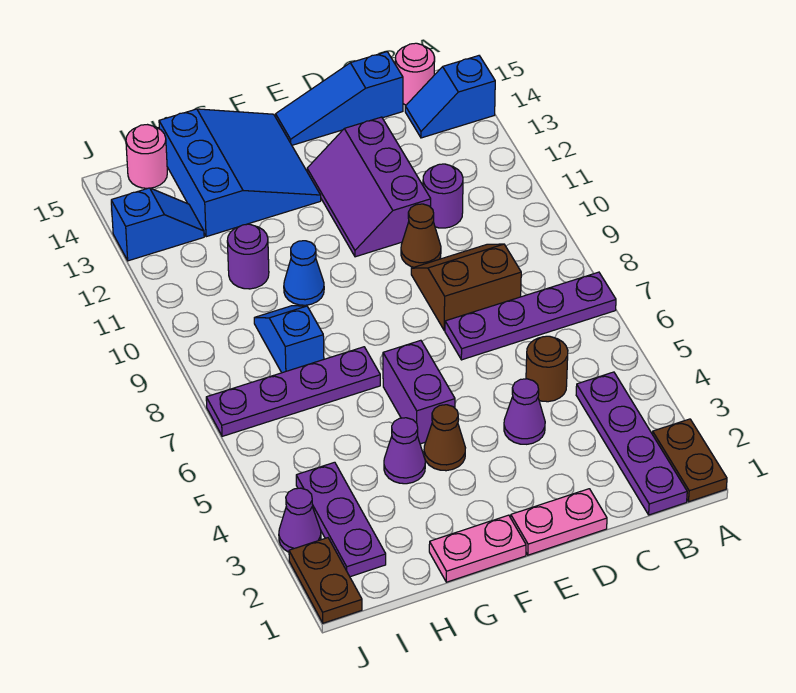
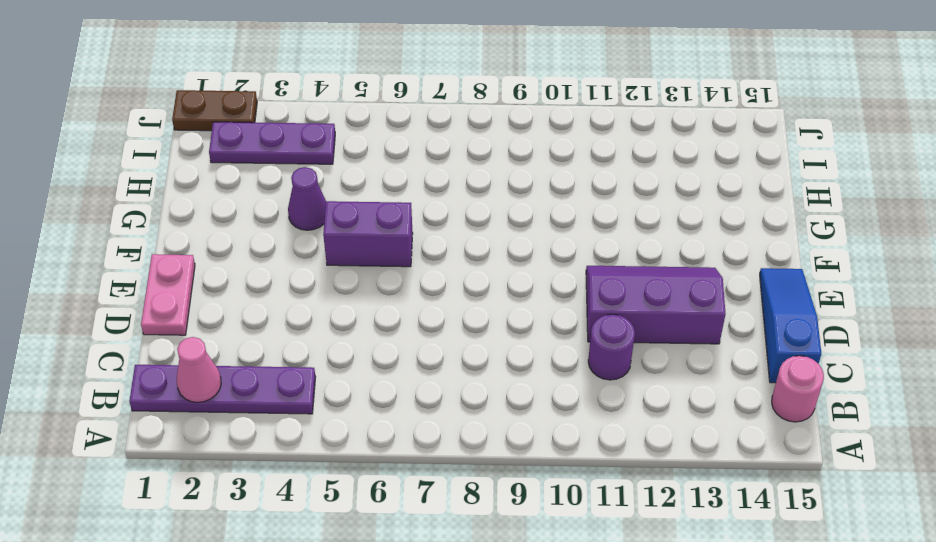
pink 1x1 cone [177,337,221,402] -> none
none -> brown 1x2 plate [652,419,727,502]
none -> purple 1x4 plate [445,272,616,360]
none -> blue 1x2 slope [405,56,495,138]

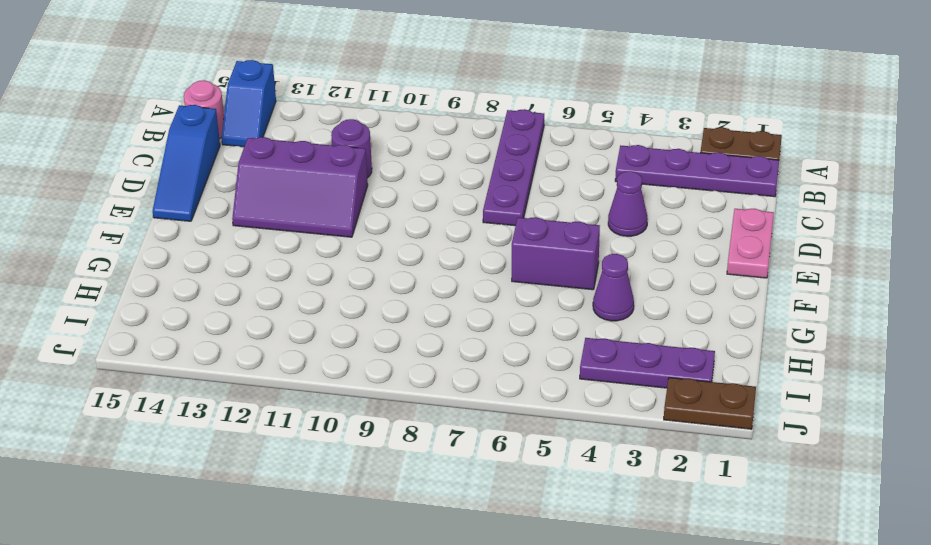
none -> brown 1x1 round brick [526,336,568,402]
none -> brown 2x2 slope [411,244,521,331]
none -> brown 1x1 cone [401,204,441,267]

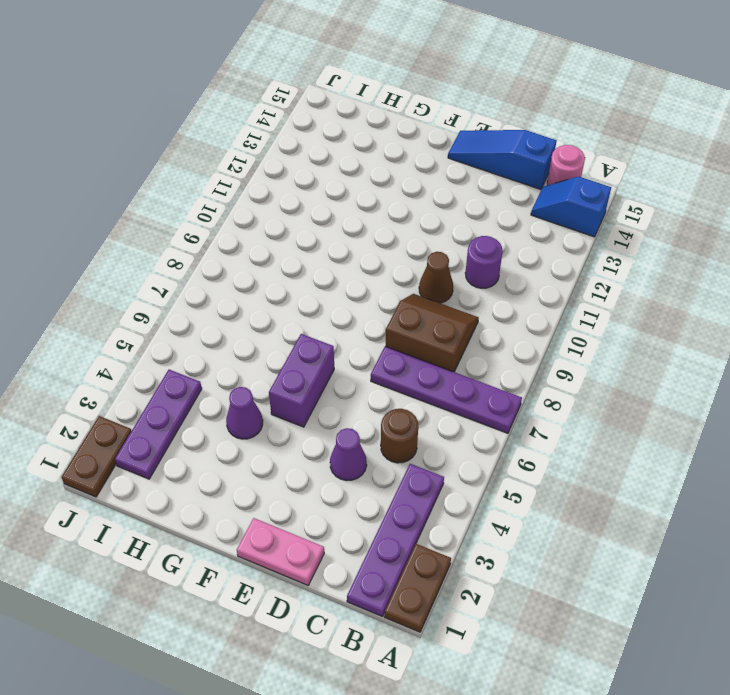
none -> purple 2x3 slope [307,117,431,257]
none -> pink 1x2 plate [429,515,526,582]
none -> brown 1x1 cone [424,405,465,471]

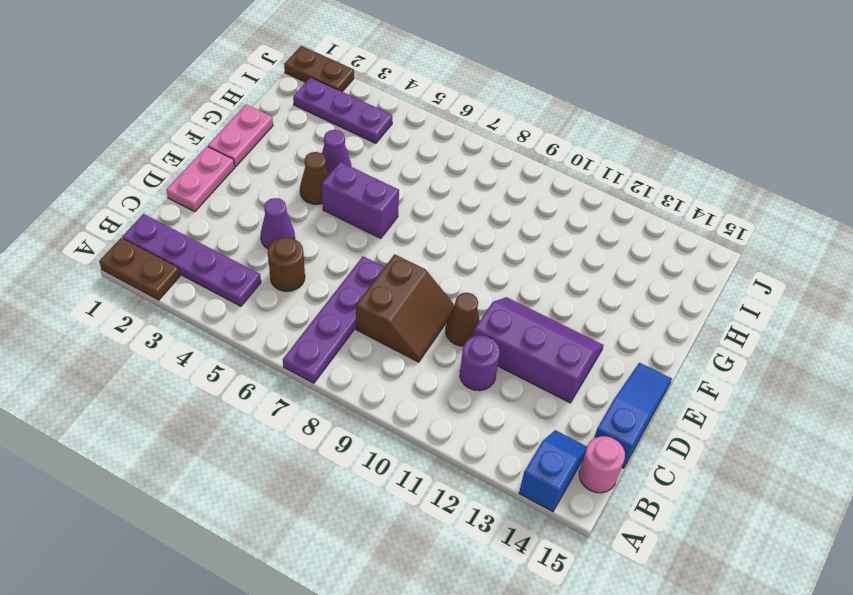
none -> blue 3x3 slope [159,109,321,237]
none -> purple 1x4 plate [206,347,380,436]
none -> blue 1x1 cone [284,241,324,305]

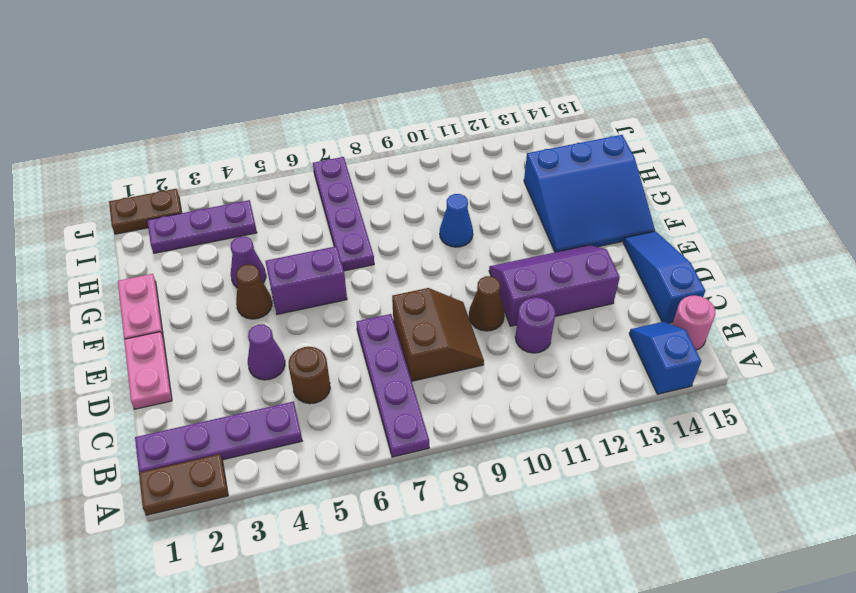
none -> blue 1x2 slope [254,306,324,373]
none -> purple 1x1 round brick [227,224,269,289]
none -> blue 1x2 slope [111,188,204,261]

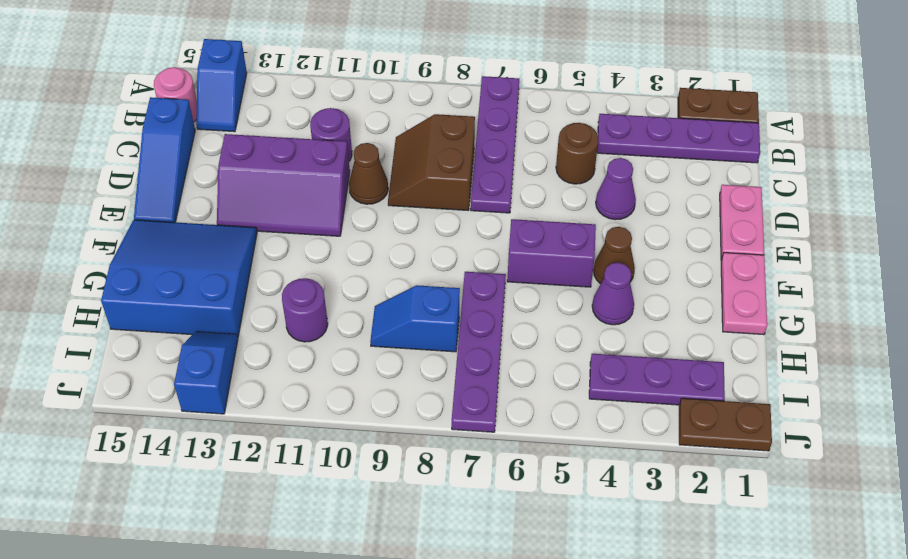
none -> blue 1x1 cone [284,241,324,305]
none -> pink 1x1 round brick [126,125,167,188]
none -> purple 1x1 cone [279,488,321,552]

